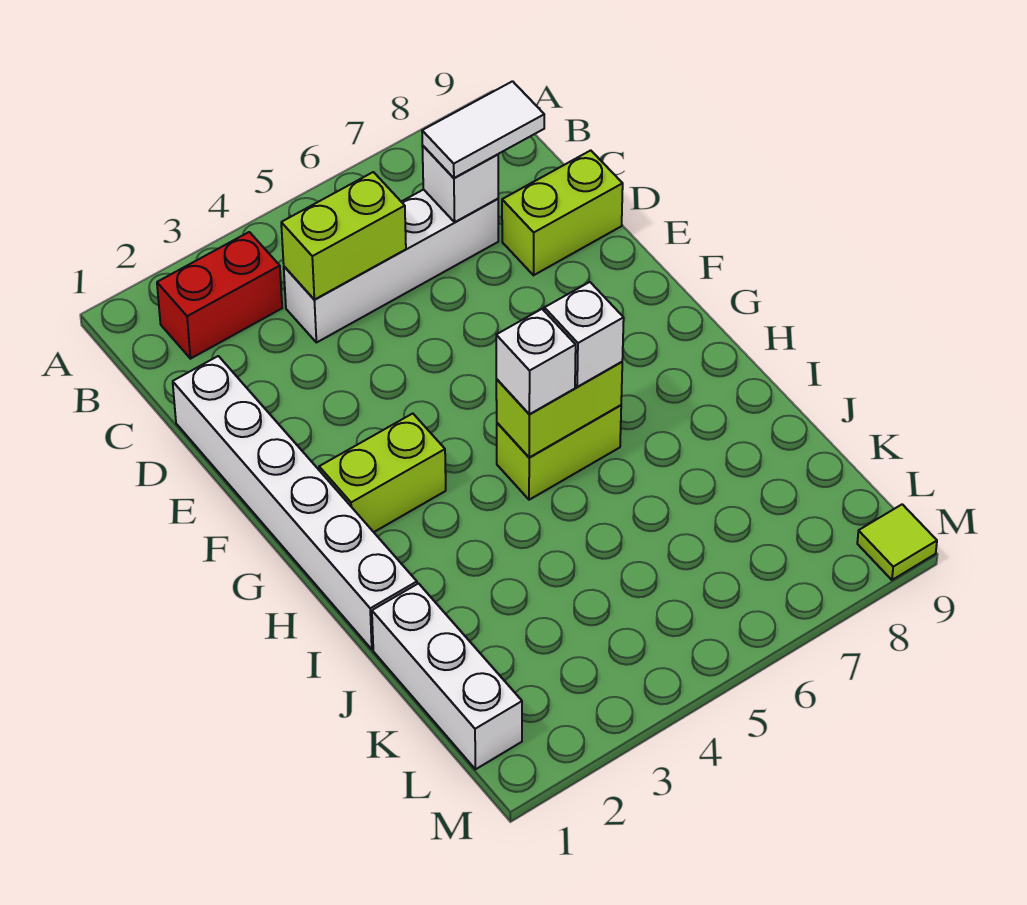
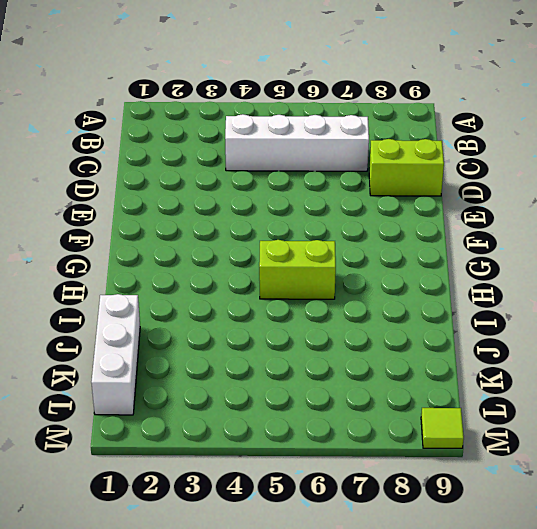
none -> red 1x2 brick [157,232,282,359]
none -> white 1x6 brick [173,356,417,649]
none -> lime 1x2 brick [319,414,446,532]

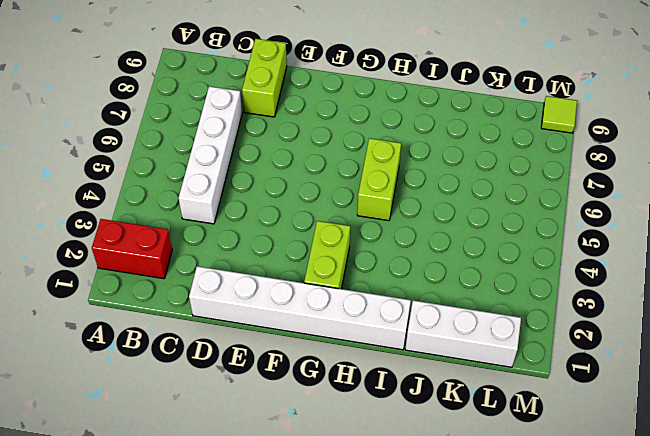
red 1x2 brick [92,219,172,279] -> red 1x2 brick turned to [157,232,282,359]
none -> lime 1x2 brick [281,172,406,300]
none -> white 1x1 brick [422,146,498,222]
none -> lime 1x2 brick [496,362,622,458]

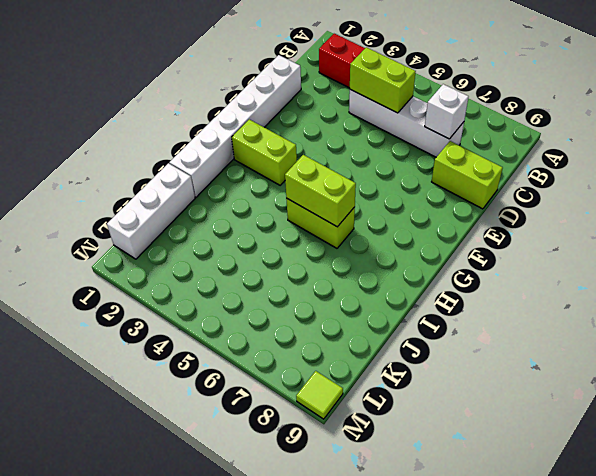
none -> white 1x2 tile [422,81,544,178]
none -> white 1x1 brick [496,309,576,414]
none -> white 1x1 brick [544,282,624,387]

